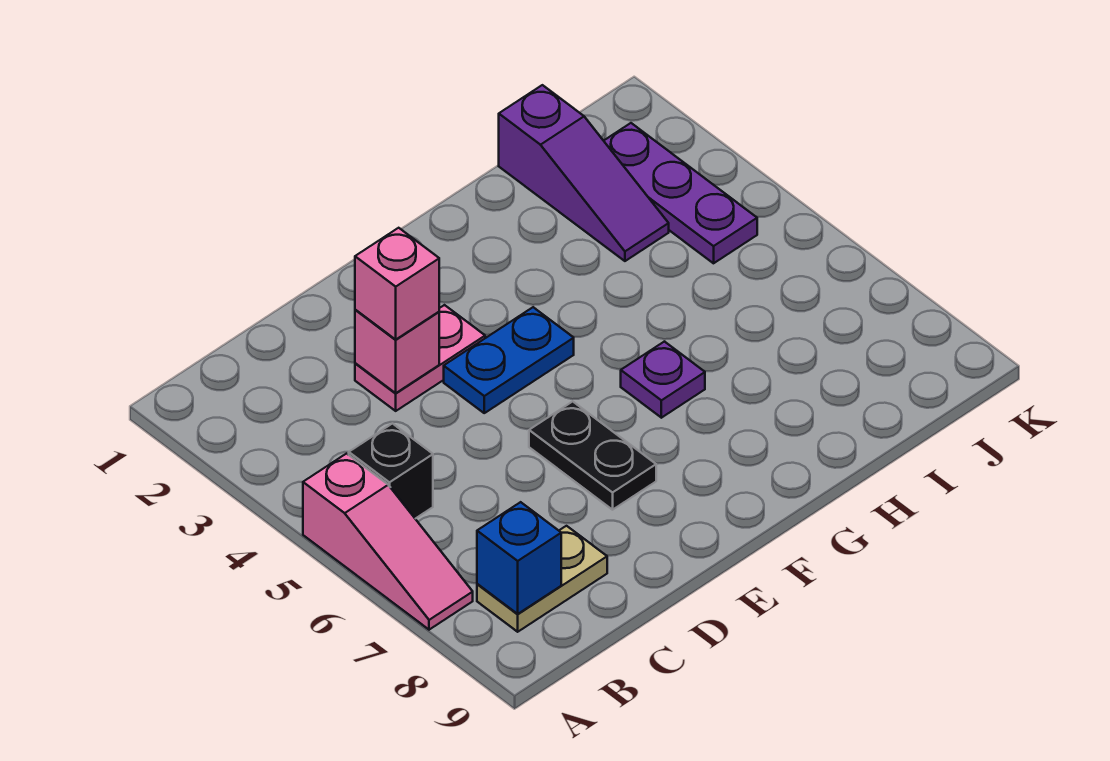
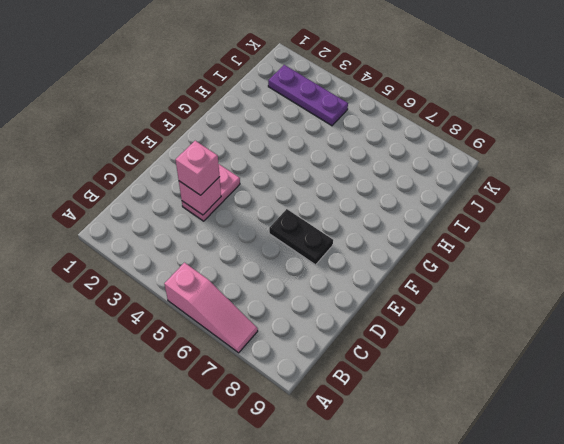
none -> black 1x1 brick [349,424,433,519]
none -> tan 1x2 plate [477,526,607,632]
none -> blue 1x2 plate [444,307,574,413]

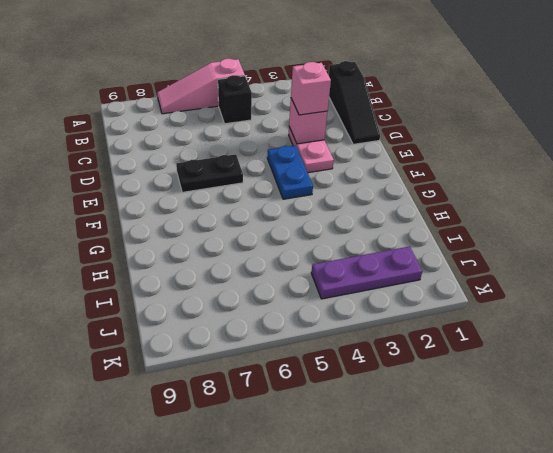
black 1x3 slope [329,61,380,144] -> none
none -> tan 1x2 plate [477,526,607,632]
none -> purple 1x1 plate [621,342,705,418]
none -> purple 1x3 slope [499,85,669,261]

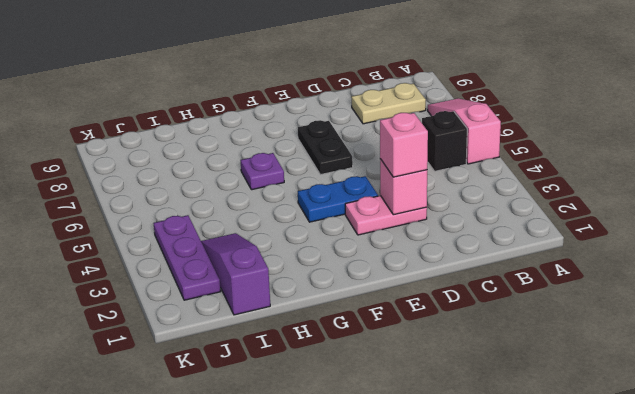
none -> blue 1x1 brick [477,502,561,614]

